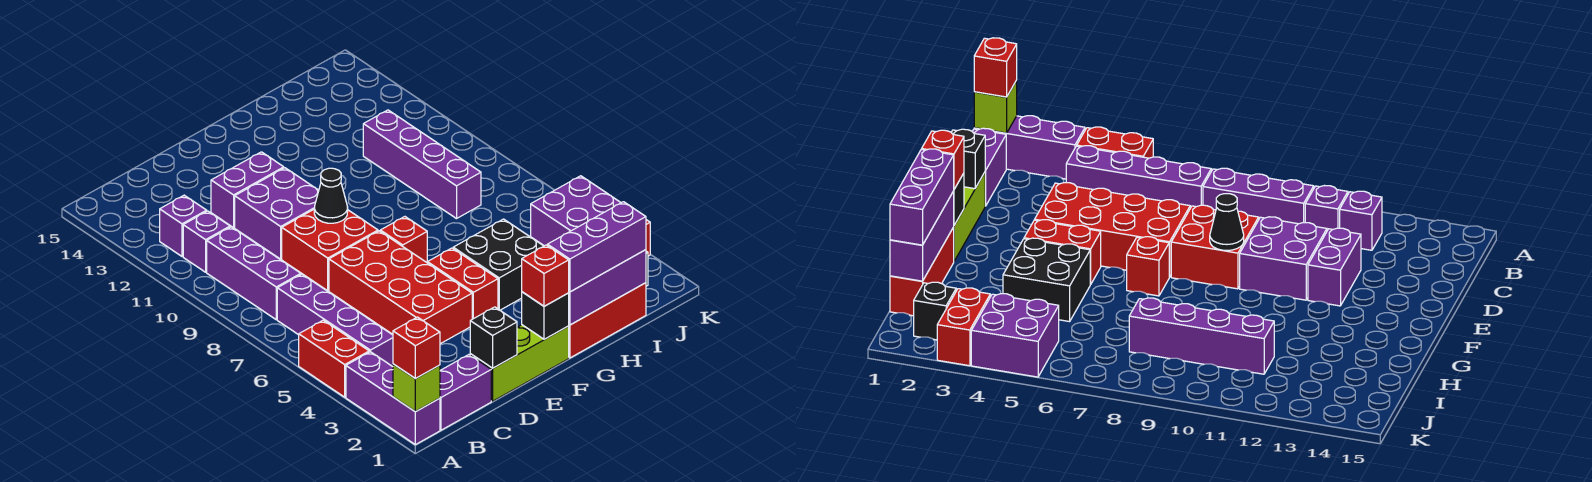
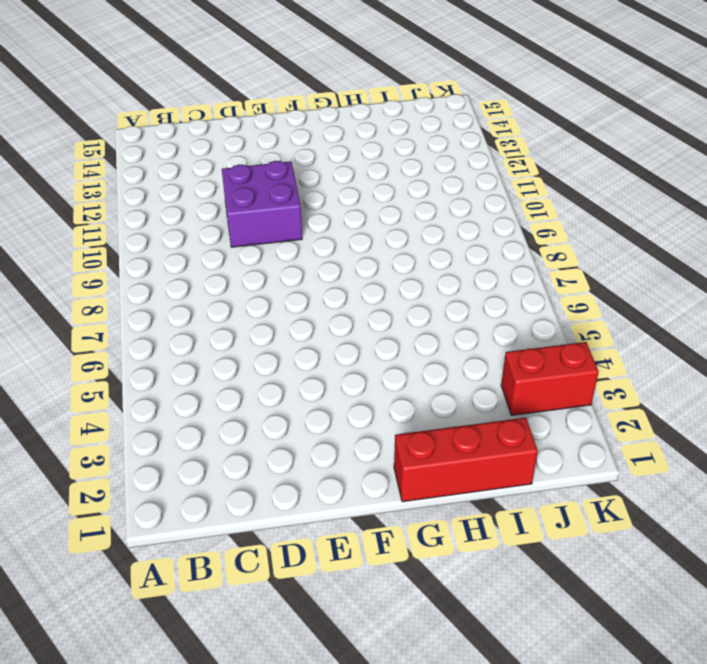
none -> purple 1x3 brick [346,352,440,445]
none -> red 1x2 brick [299,320,369,397]
none -> purple 1x2 brick [440,355,491,430]

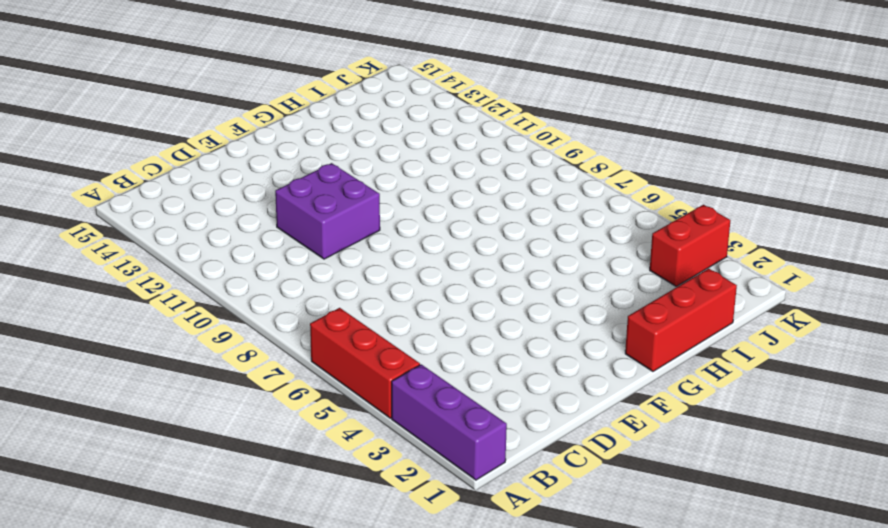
red 1x3 brick [310,308,420,418] -> red 1x2 brick [299,320,369,397]
none -> purple 1x2 brick [440,355,491,430]
none -> purple 1x4 brick [277,274,393,367]
none -> purple 1x3 brick [207,227,301,320]

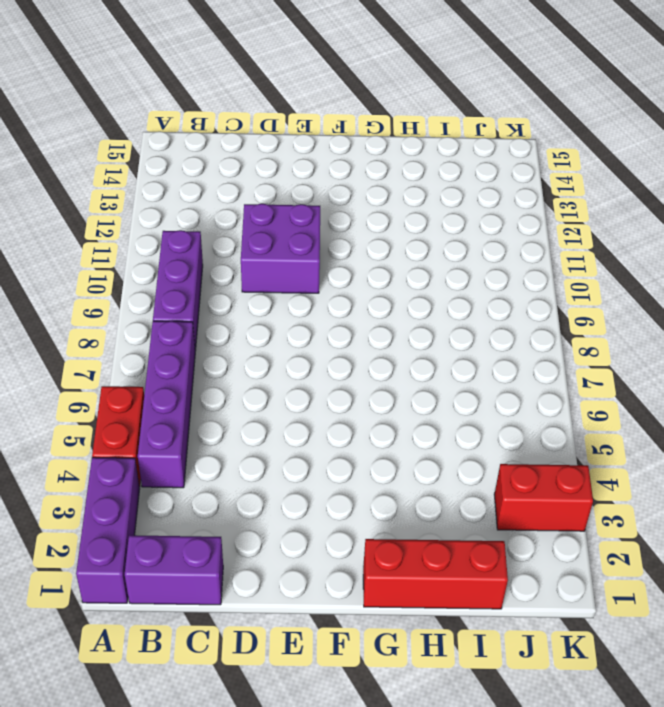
none -> purple 1x1 brick [183,211,230,272]
none -> purple 1x1 brick [160,195,207,256]
none -> lime 1x3 brick [470,325,569,401]

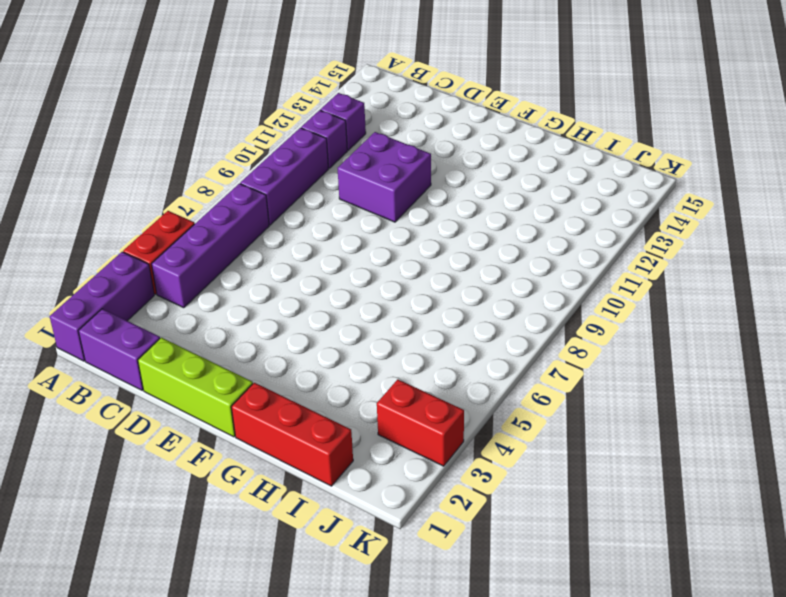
none -> red 2x4 brick [329,231,472,344]
none -> red 2x2 brick [282,210,378,291]
none -> purple 1x2 brick [211,152,284,228]

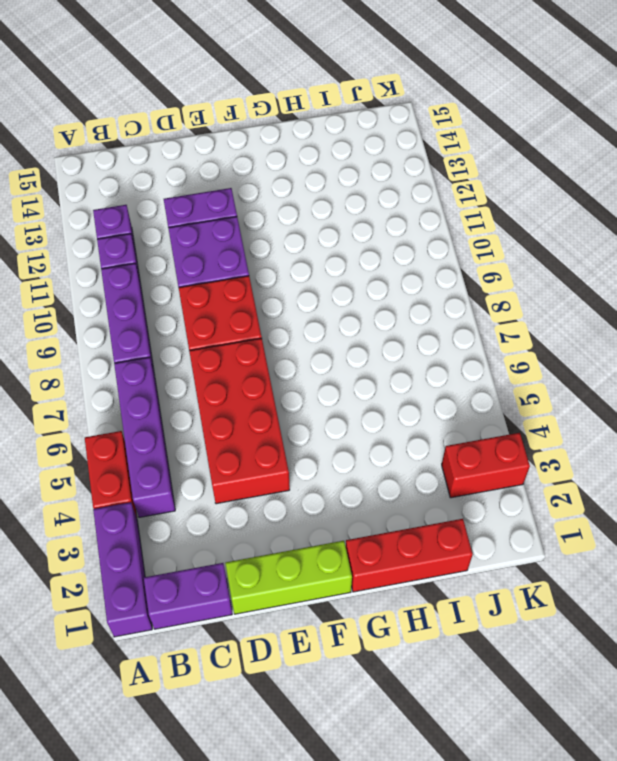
none -> red 1x2 brick [428,248,498,319]
none -> red 1x1 brick [380,217,427,262]
none -> black 2x2 brick [453,219,543,310]

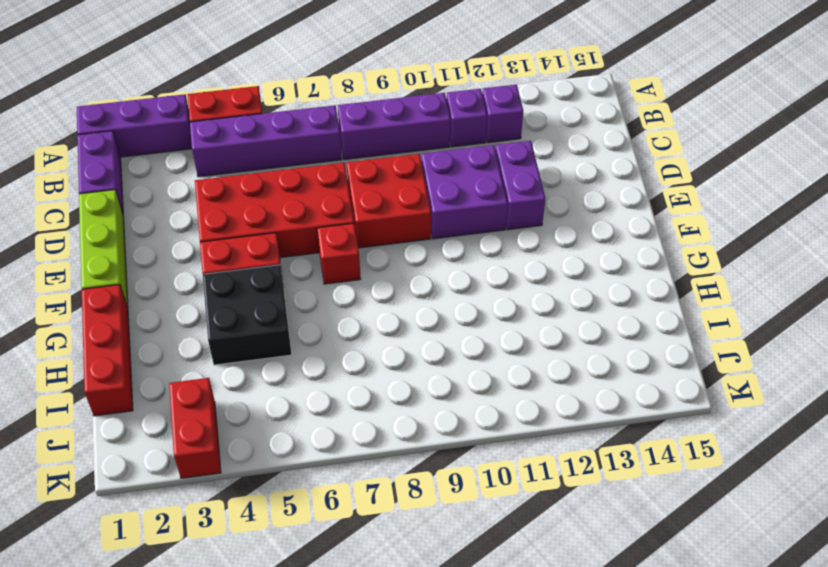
none -> purple 1x4 brick [363,110,481,219]
none -> black 1x1 brick [914,282,956,340]
none -> purple 2x2 brick [531,176,621,246]

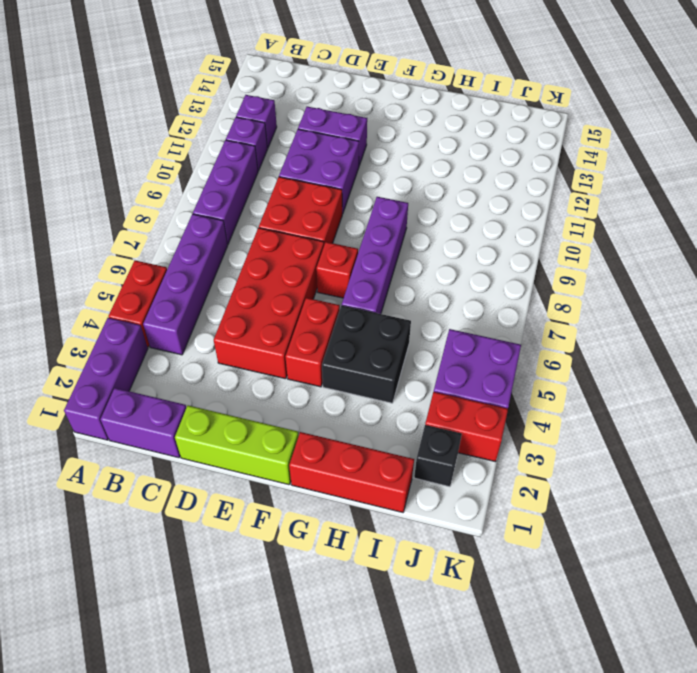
purple 1x4 brick [342,197,408,314] -> purple 1x4 brick moved to [363,110,481,219]
none -> lime 1x1 brick [393,364,440,412]
none -> black 1x1 brick [470,307,517,368]
none -> black 1x1 cone [314,168,348,223]

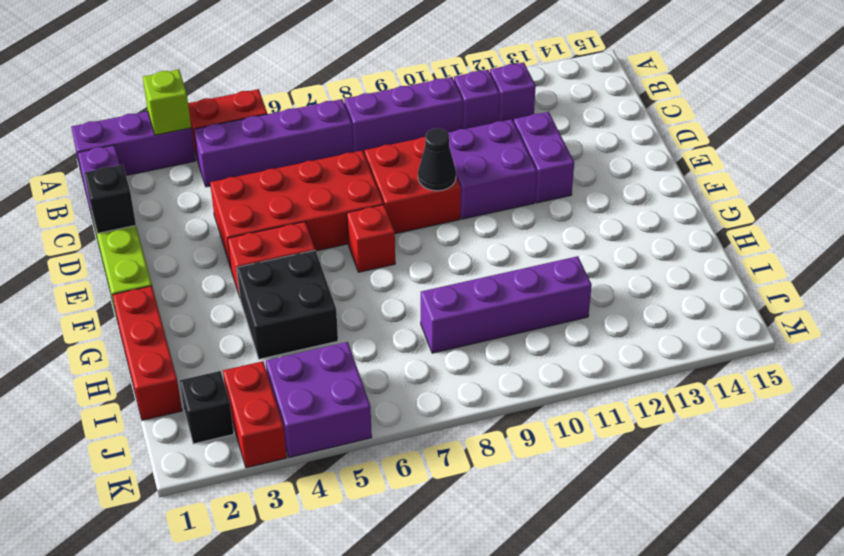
lime 1x1 brick [143,69,191,135] -> lime 1x1 brick moved to [393,364,440,412]
none -> black 1x1 brick [522,292,569,339]
none -> purple 1x3 brick [569,250,646,325]
none -> red 1x1 brick [393,317,440,379]

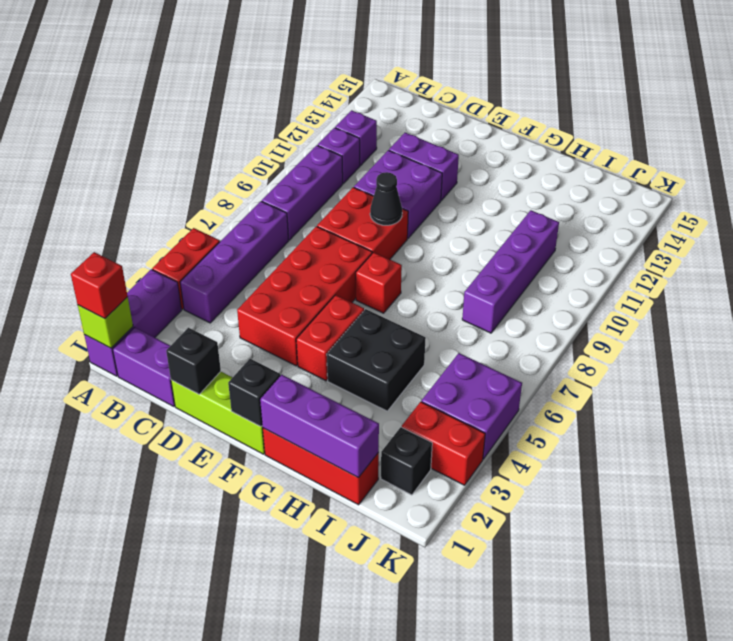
none -> red 1x1 brick [522,245,569,306]
none -> purple 1x3 brick [547,202,646,292]

